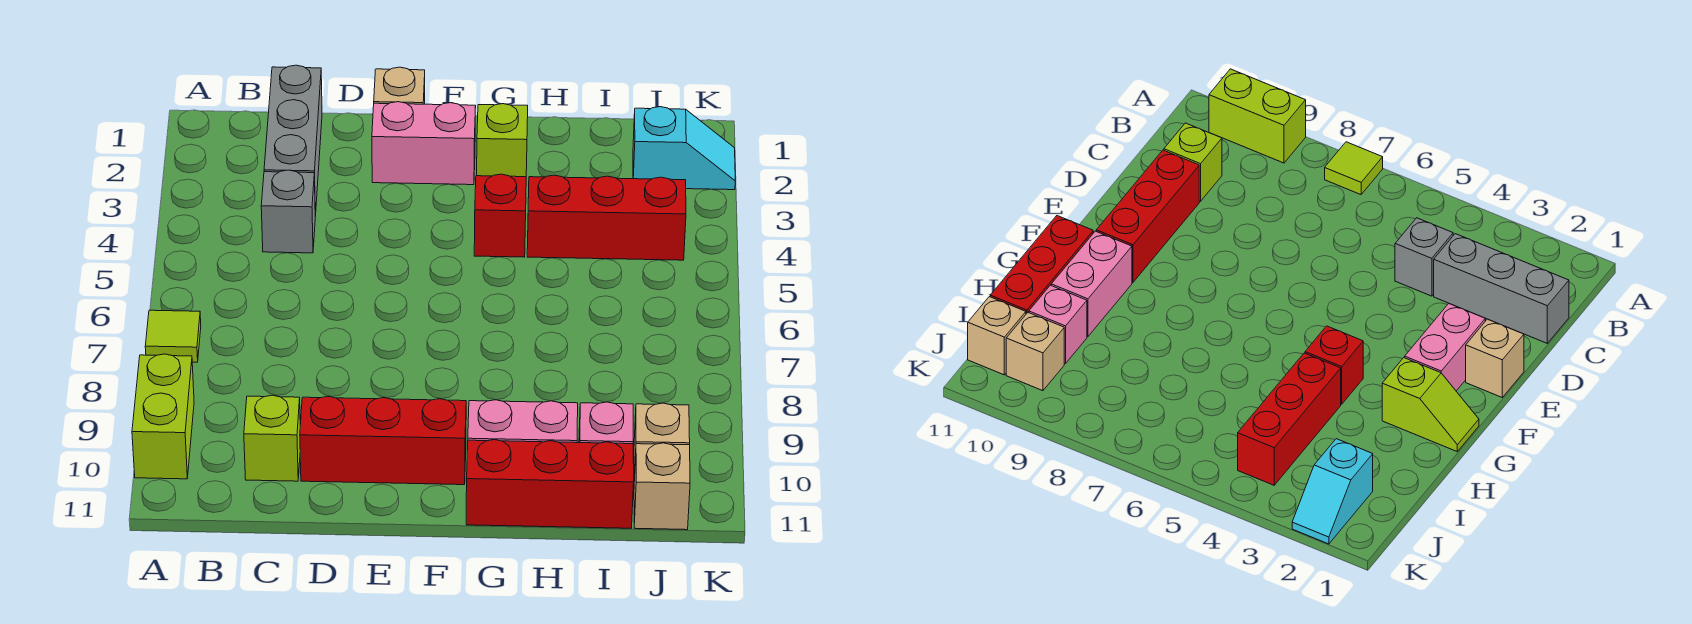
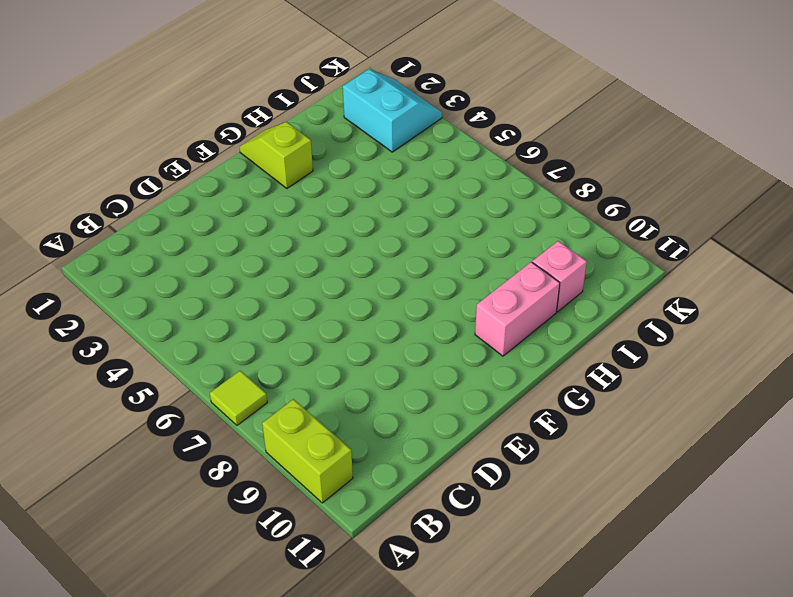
cyan 2x2 slope [343,69,442,152] -> cyan 1x2 slope [633,107,735,190]
none -> grey 1x3 brick [264,65,322,216]
none -> grey 1x1 brick [261,170,315,253]
none -> lime 1x1 brick [244,395,300,481]

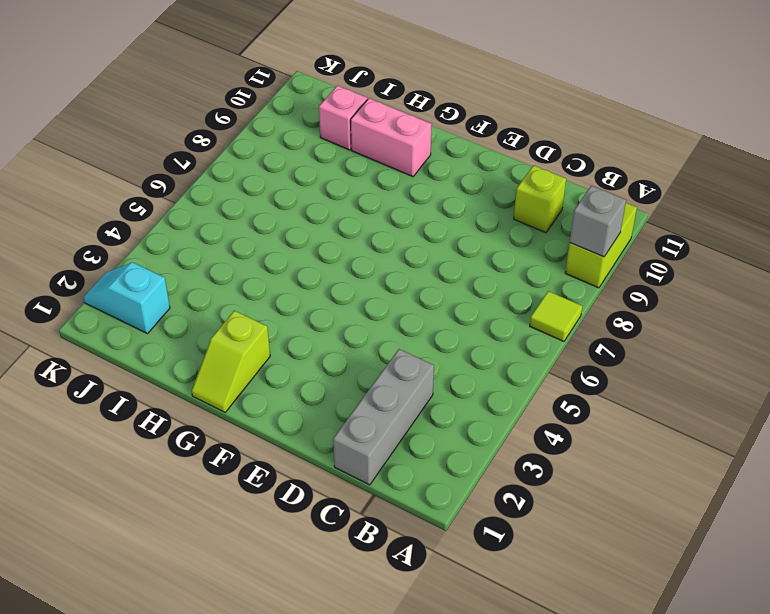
grey 1x1 brick [570,186,626,257] -> grey 1x1 brick moved to [261,170,315,253]
none -> red 1x3 brick [300,397,466,485]
none -> tan 1x1 brick [374,67,425,104]
none -> pink 1x2 brick [372,102,476,185]

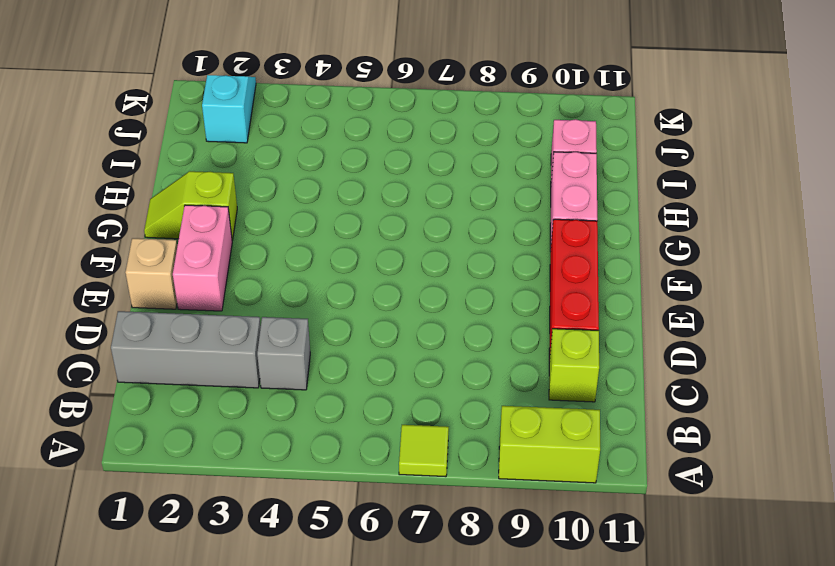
none -> red 1x1 brick [474,174,526,257]
none -> red 1x3 brick [466,440,634,528]
none -> red 1x3 brick [527,175,686,260]

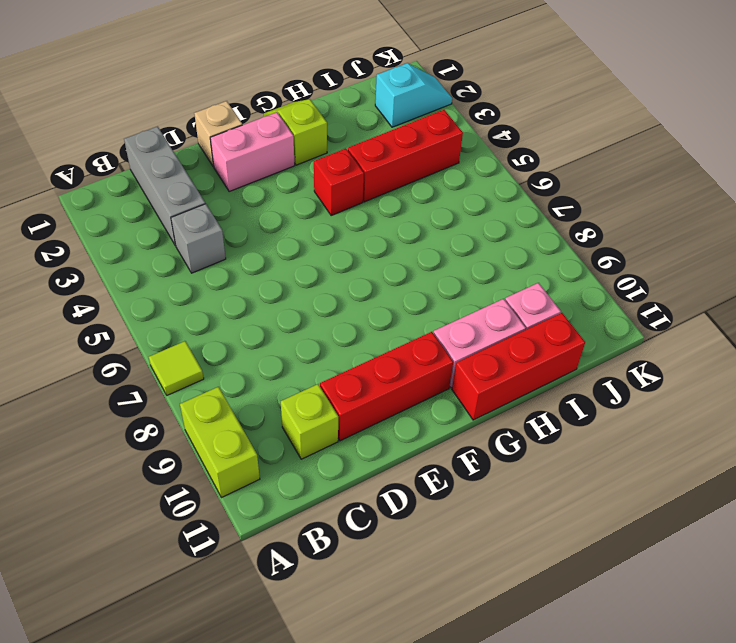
none -> tan 1x1 brick [634,403,690,481]
none -> tan 1x1 brick [634,443,690,530]

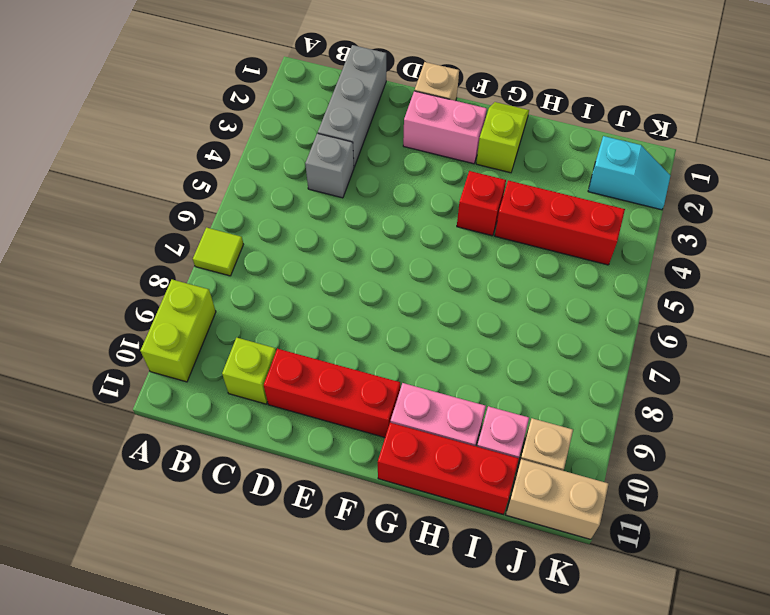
tan 1x2 brick [506,459,609,539] -> tan 1x1 brick [634,443,690,530]

